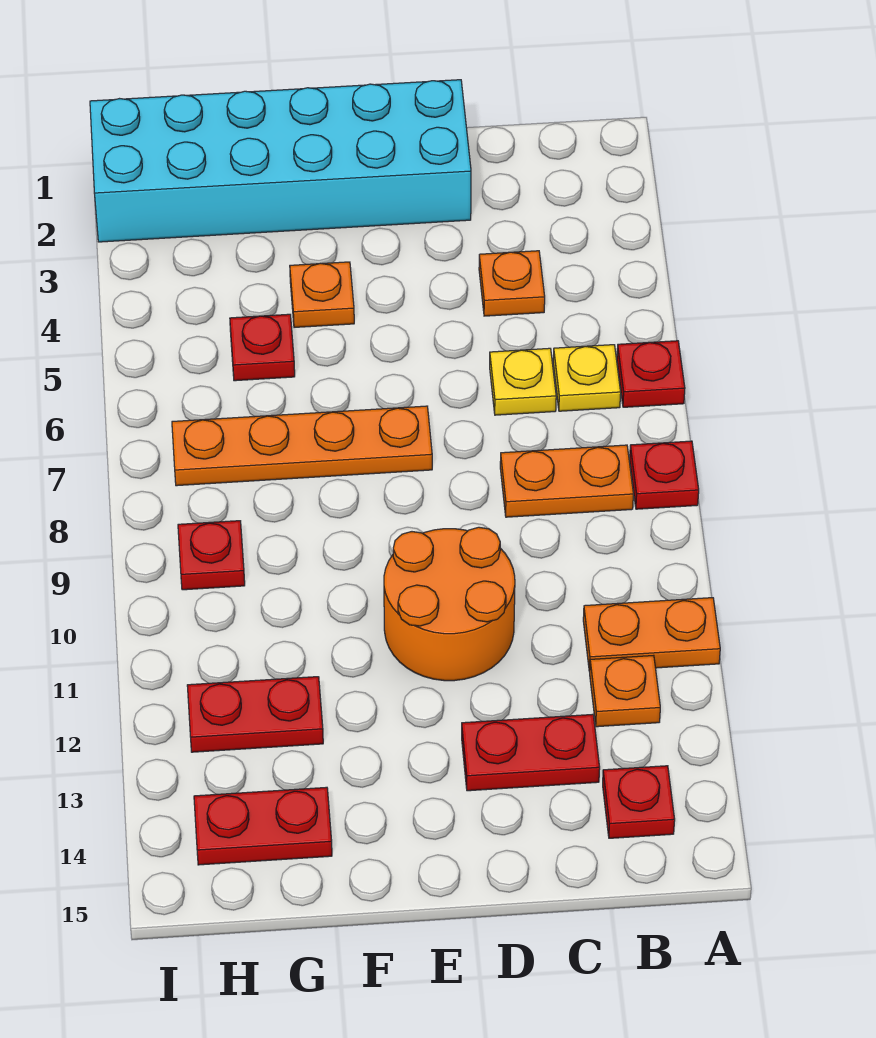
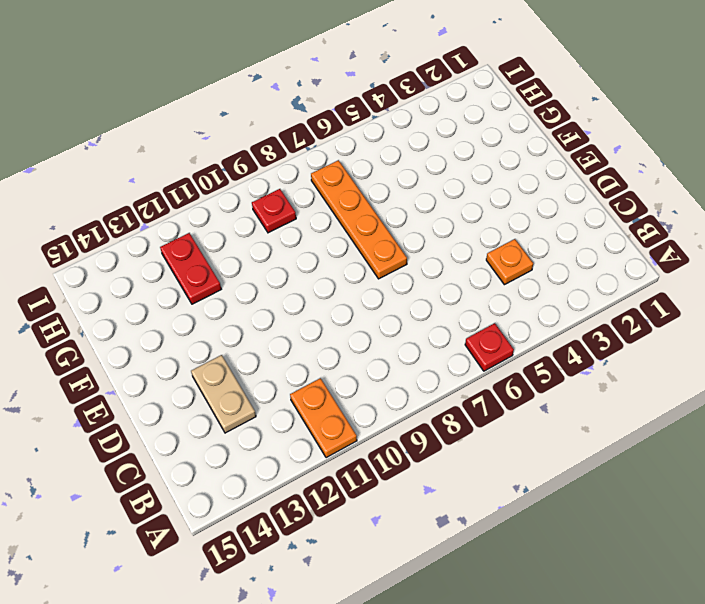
tan 1x2 plate [191,355,256,433] -> red 1x2 plate [462,714,600,791]
none -> red 1x1 plate [630,441,699,509]
none -> yellow 1x1 plate [553,345,621,411]
none -> orange 1x2 plate [500,445,633,517]

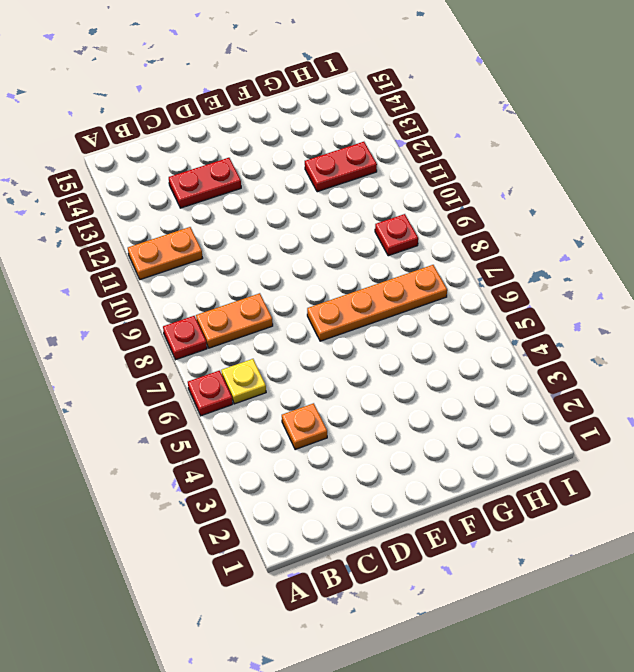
none -> orange 1x1 plate [590,655,660,727]
none -> red 1x1 plate [603,766,675,838]
none -> yellow 1x1 plate [490,348,556,415]

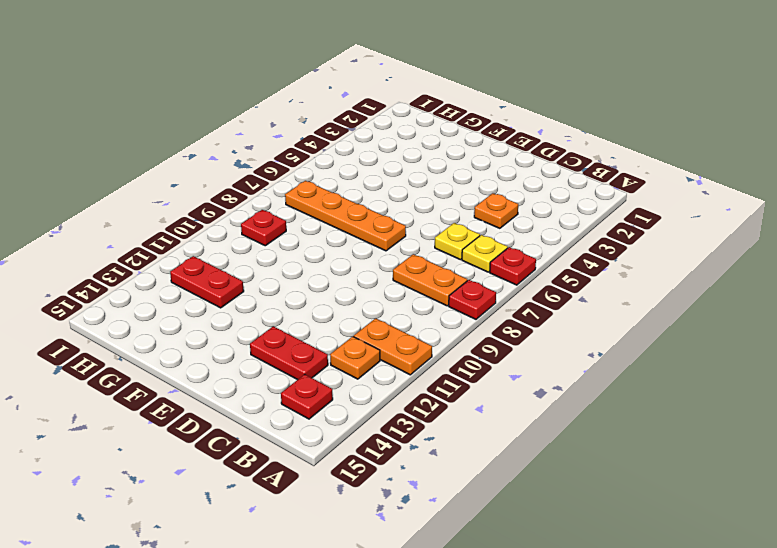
none -> cyan 2x6 brick [90,80,471,242]
none -> orange 2x2 round brick [384,527,515,681]
none -> orange 1x1 plate [290,262,354,327]

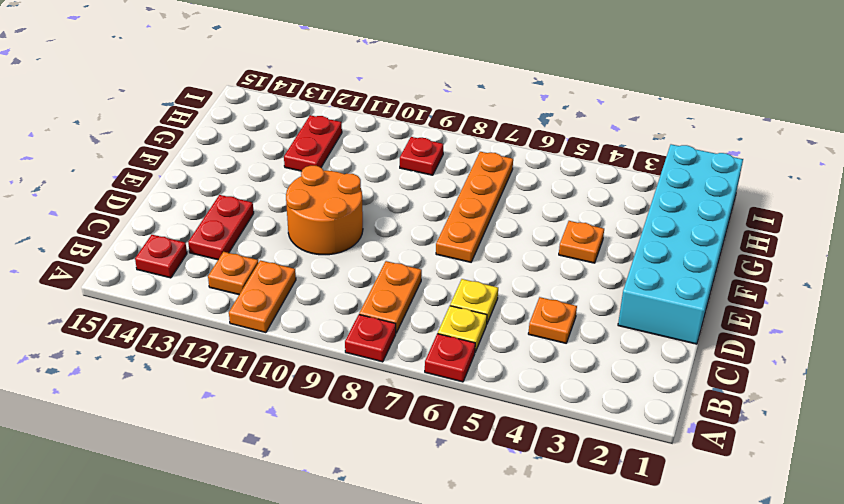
none -> red 1x1 plate [230,314,295,381]
none -> red 1x2 plate [194,787,332,865]

